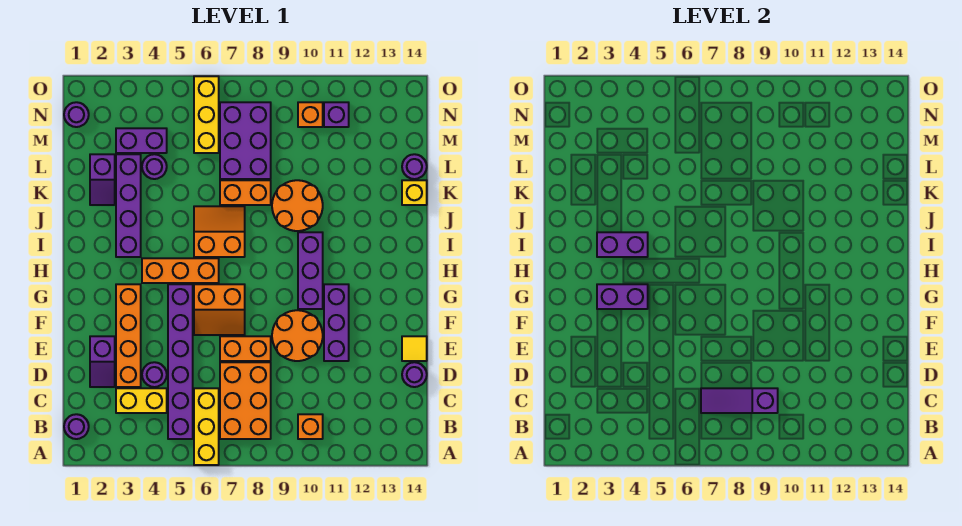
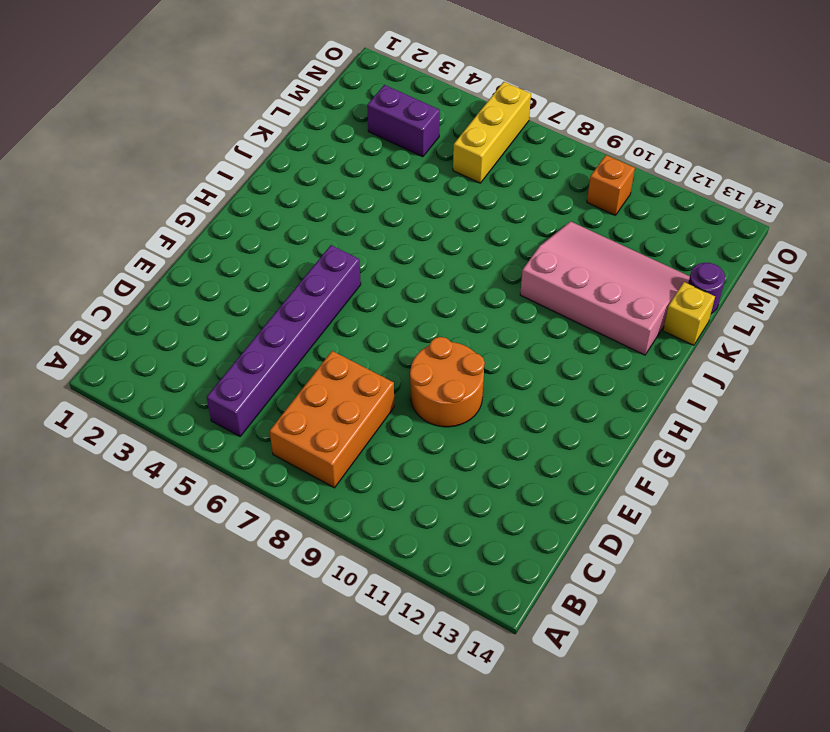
pink 3x4 slope [520,221,690,355] -> orange 2x2 round brick [272,180,323,231]
none -> yellow 1x3 brick [194,388,219,465]
none -> purple 1x1 round brick [64,414,89,439]
none -> orange 1x1 brick [298,414,323,439]
none -> yellow 1x2 brick [116,388,167,413]

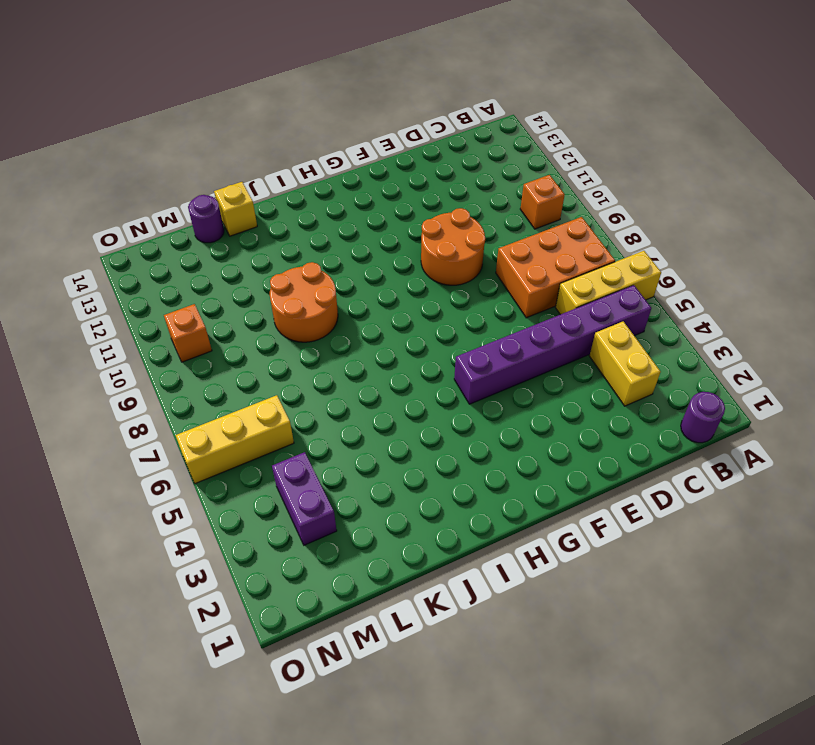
none -> purple 1x2 slope [90,336,115,387]
none -> orange 1x4 brick [116,284,141,387]
none -> purple 1x1 round brick [142,362,167,387]
none -> purple 1x1 round brick [402,362,427,387]

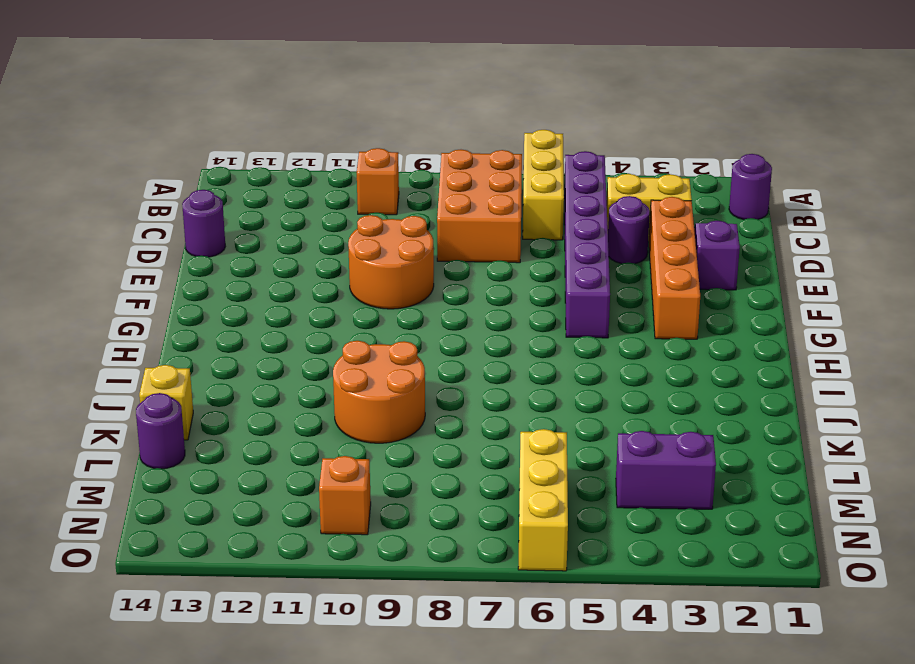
none -> orange 1x2 brick [220,336,271,361]
none -> purple 1x3 brick [324,284,349,361]
none -> yellow 1x1 tile [402,336,427,361]
none -> orange 2x2 slope [194,284,245,335]

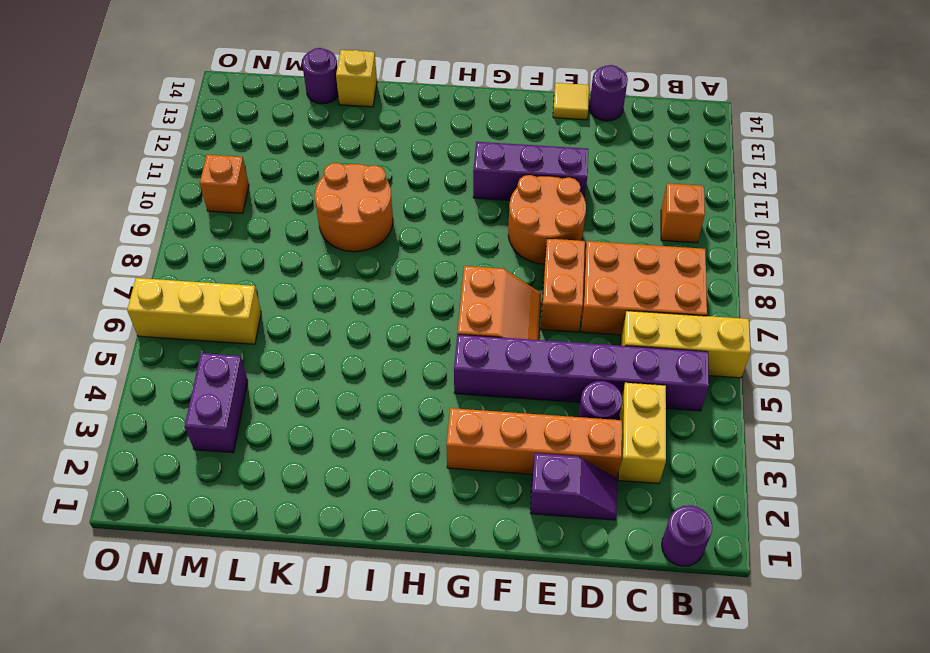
none -> purple 1x3 brick [298,232,323,309]
none -> orange 1x3 brick [142,258,219,283]
none -> purple 1x4 brick [116,154,141,257]
none -> orange 2x2 slope [194,206,245,257]

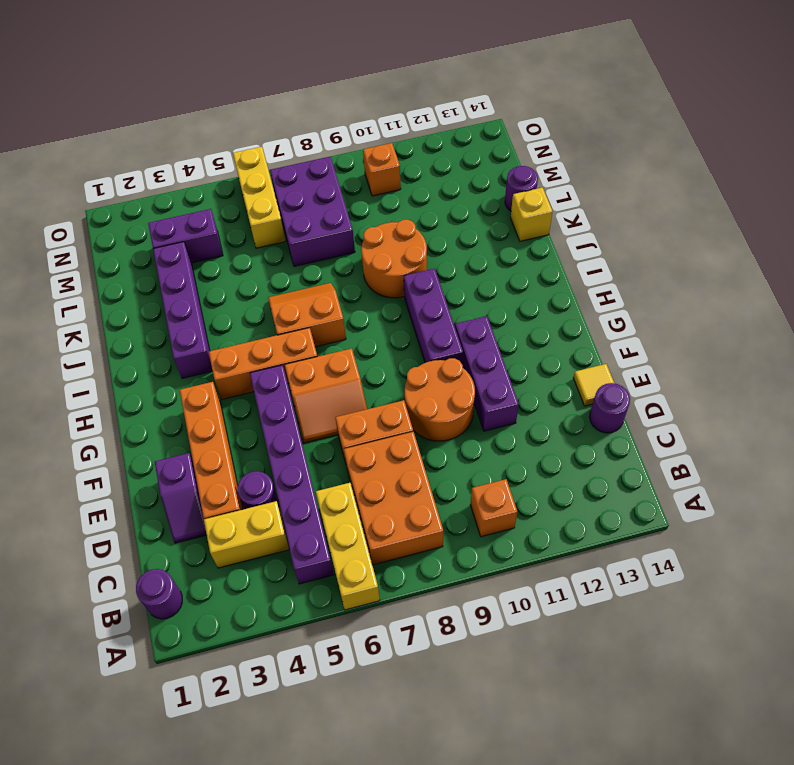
none -> purple 1x2 slope [90,154,115,205]
none -> orange 1x2 brick [220,180,271,205]
none -> purple 1x1 round brick [142,154,167,179]
none -> purple 1x1 round brick [64,102,89,127]

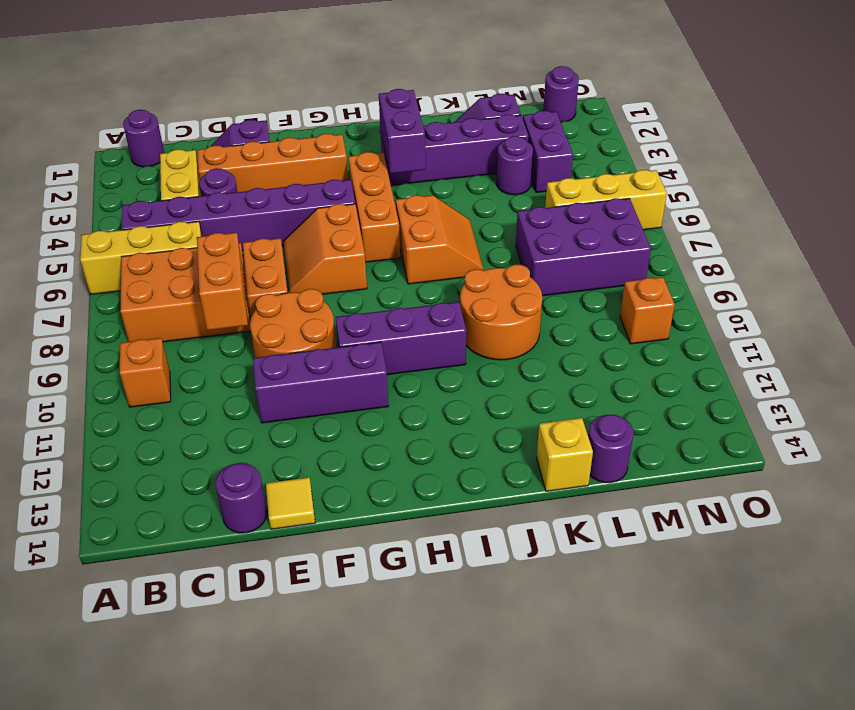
orange 1x2 brick [197,233,248,330] -> orange 1x2 brick moved to [220,180,271,205]
none -> purple 1x1 brick [324,102,349,127]
none -> purple 1x3 slope [701,388,778,413]
none -> purple 1x2 brick [597,284,648,309]

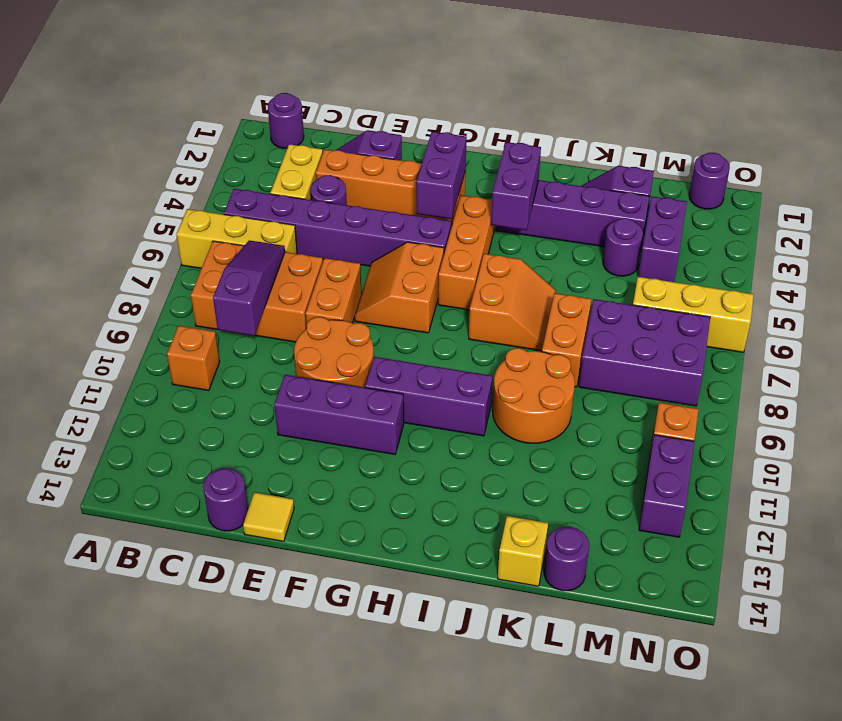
purple 1x2 brick [639,435,694,537] -> purple 1x1 brick [324,102,349,127]

